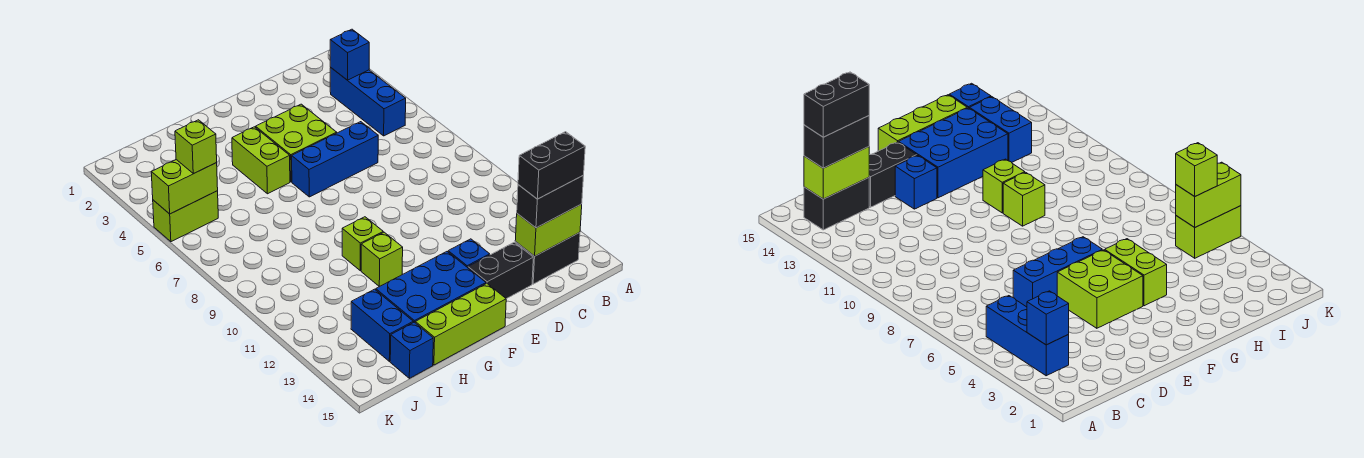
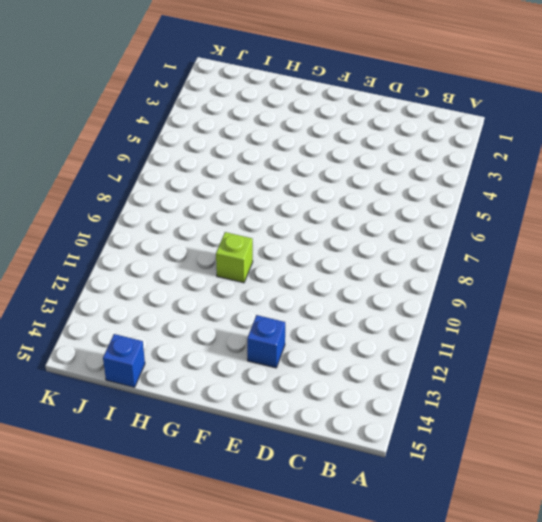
none -> blue 1x3 brick [330,68,406,136]
none -> black 1x2 brick [515,233,580,284]
none -> blue 1x3 brick [292,122,378,197]

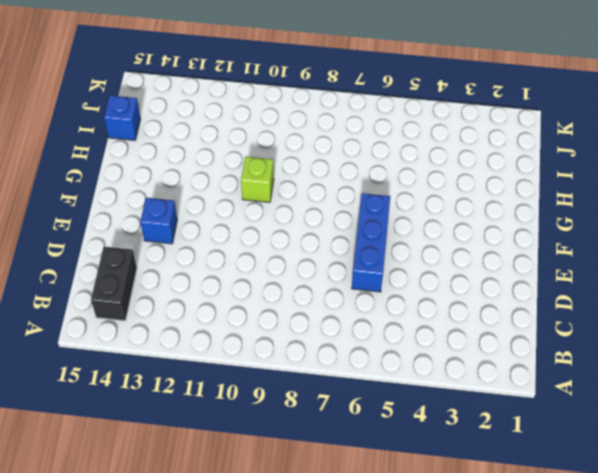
none -> blue 1x3 brick [330,68,406,136]
none -> black 1x2 brick [468,242,533,299]
none -> lime 2x2 brick [256,104,337,182]

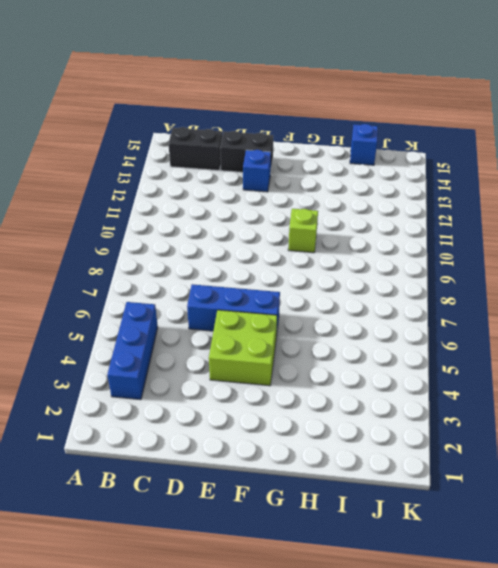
none -> blue 2x3 brick [376,252,486,322]
none -> lime 1x3 brick [415,284,506,365]
none -> lime 1x2 brick [232,127,290,194]

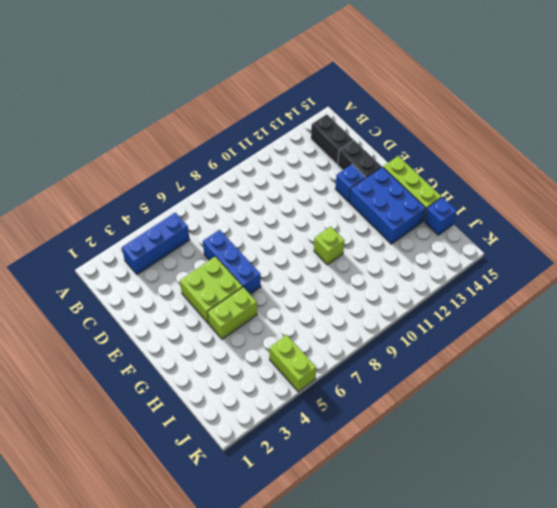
none -> lime 1x1 brick [361,232,403,287]
none -> blue 1x2 brick [351,289,413,362]
none -> blue 1x1 brick [330,29,369,80]

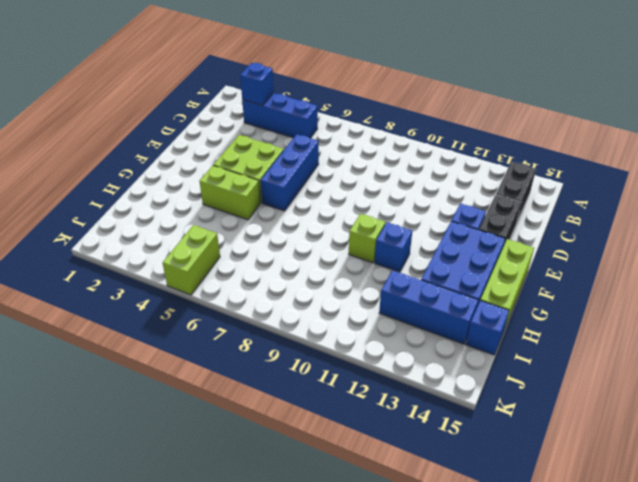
blue 1x1 brick [375,222,412,272] -> lime 1x1 brick [361,232,403,287]
blue 1x3 brick [379,270,479,344] -> blue 1x2 brick [351,289,413,362]
none -> lime 1x2 brick [515,204,582,256]
none -> lime 1x2 brick [151,160,218,214]
none -> black 1x2 brick [517,176,583,228]

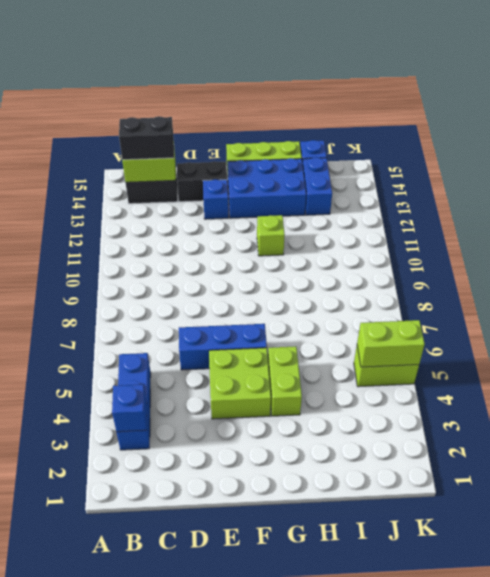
none -> lime 1x1 brick [342,217,383,271]
none -> lime 1x1 brick [175,120,217,174]
none -> black 1x2 brick [518,132,585,199]

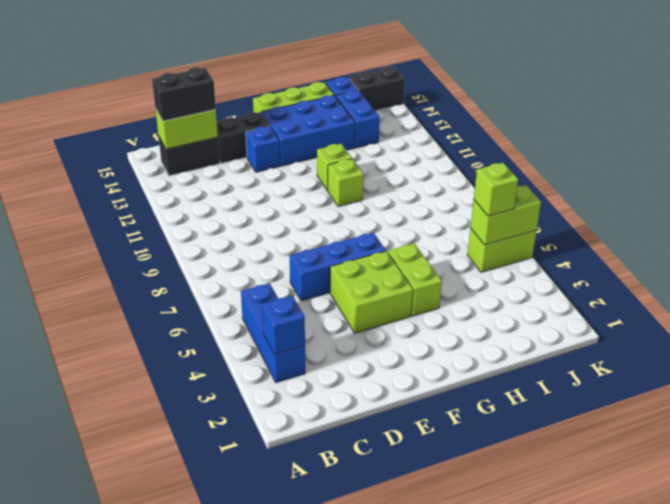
black 1x2 brick [349,66,405,111] -> black 1x2 brick moved to [518,132,585,199]

